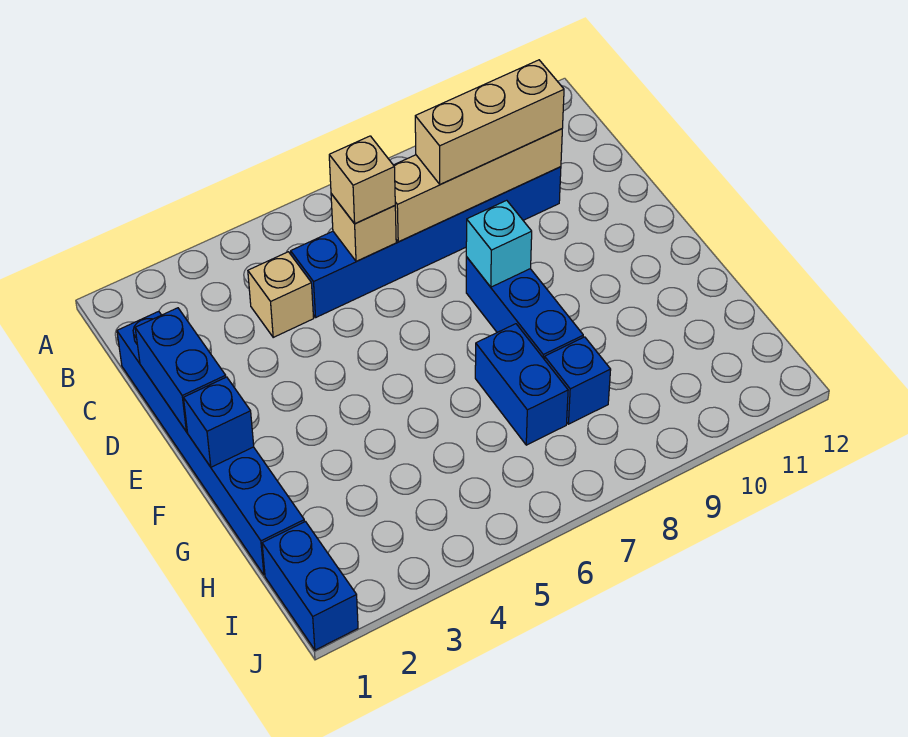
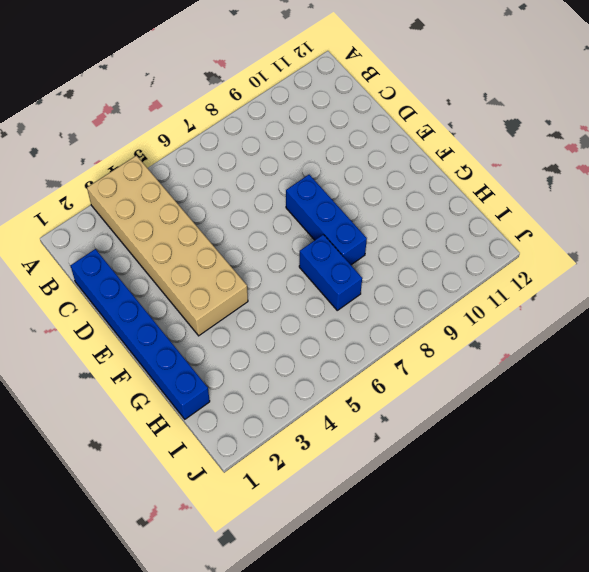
tan 2x6 brick [87,156,248,336] -> tan 1x1 brick [248,252,314,337]
none -> blue 1x6 brick [291,167,561,317]
none -> blue 1x1 brick [544,337,611,424]
none -> blue 1x2 brick [262,522,358,650]

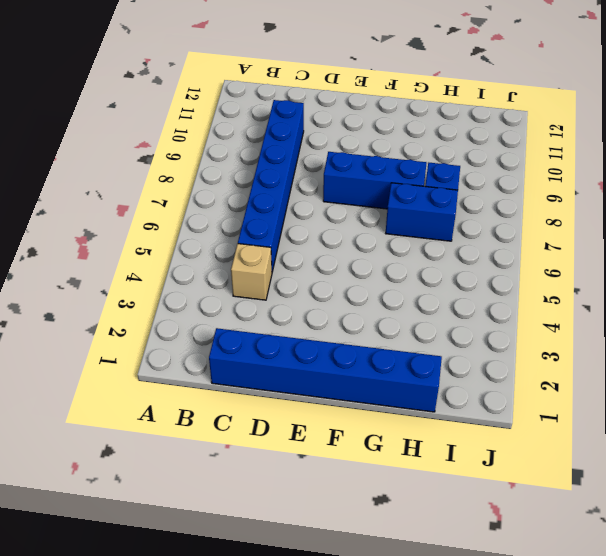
none -> blue 1x2 brick [262,522,358,650]
none -> tan 1x1 brick [331,194,396,262]
none -> tan 1x4 brick [394,129,562,242]

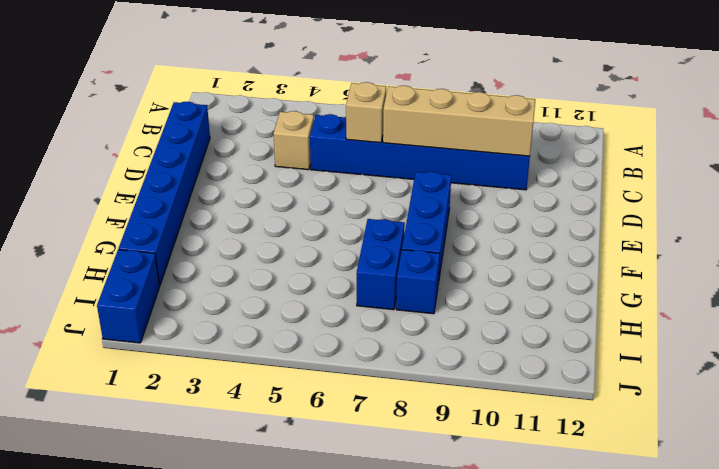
none -> blue 1x2 brick [135,308,226,432]
none -> cyan 1x1 brick [466,200,532,287]
none -> blue 1x1 brick [184,377,254,467]

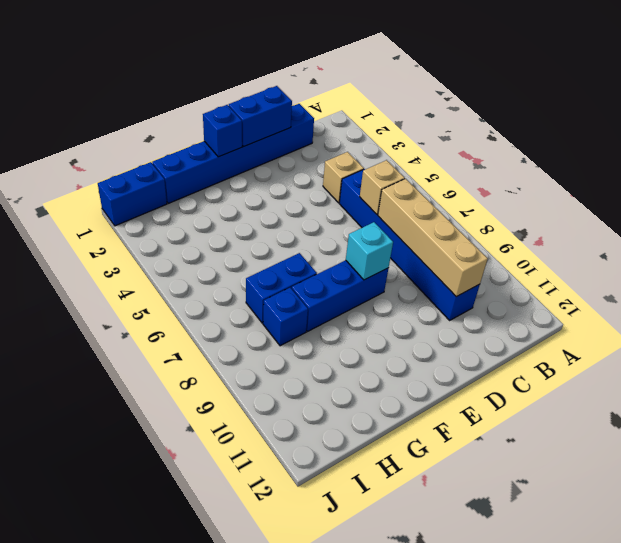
none -> tan 1x1 brick [329,136,395,224]
none -> tan 1x3 brick [415,60,564,185]

